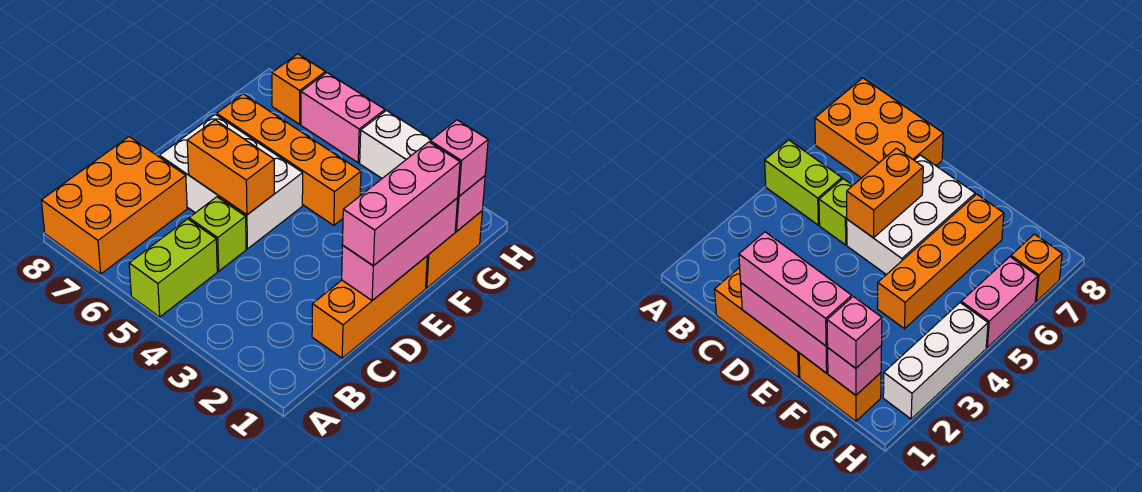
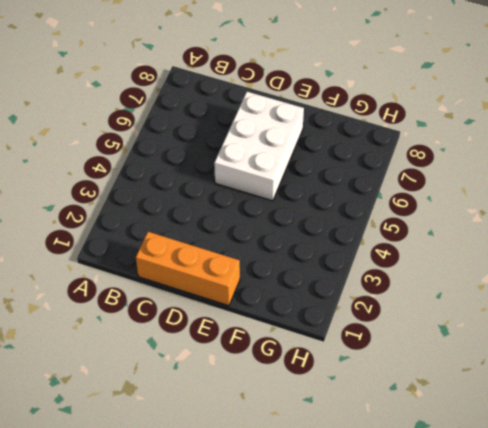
none -> lime 1x2 brick [129,219,217,317]
none -> orange 2x3 brick [41,137,187,274]
none -> lime 1x1 brick [189,197,246,271]

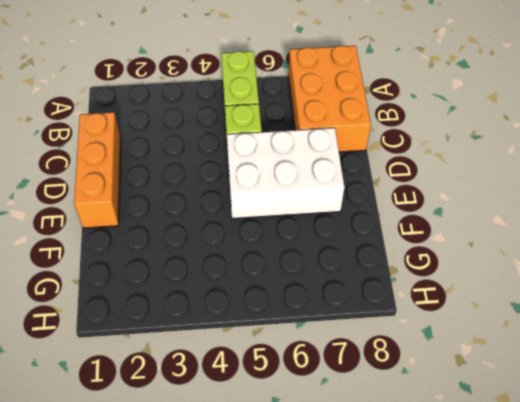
none -> orange 1x2 brick [426,211,482,288]
none -> orange 1x4 brick [217,94,361,225]
none -> white 1x3 brick [360,110,432,178]

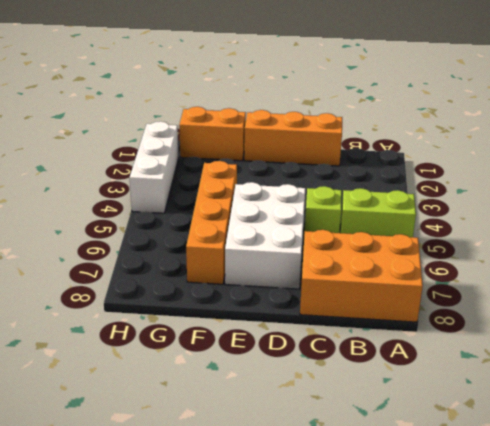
none -> pink 1x2 brick [301,73,385,163]
none -> orange 1x1 brick [272,54,325,124]
none -> pink 1x3 brick [342,198,458,301]

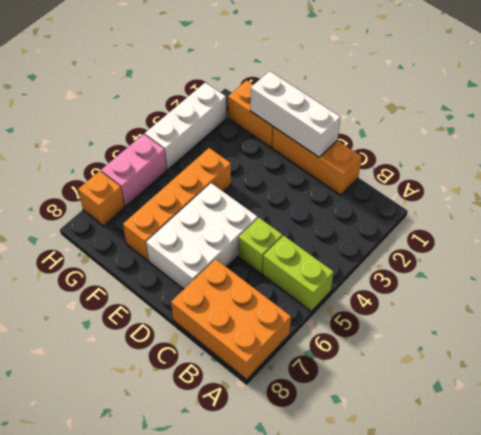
white 1x3 brick [250,71,341,157] -> pink 1x3 brick [342,198,458,301]
none -> orange 1x2 brick [187,120,274,215]
none -> pink 1x1 brick [455,176,485,231]
none -> pink 1x3 brick [342,142,460,266]

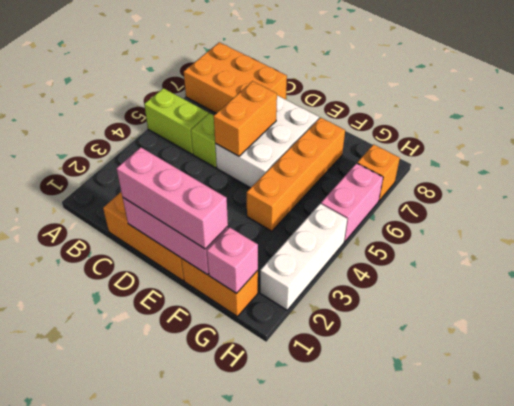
none -> pink 1x1 brick [430,120,488,196]

